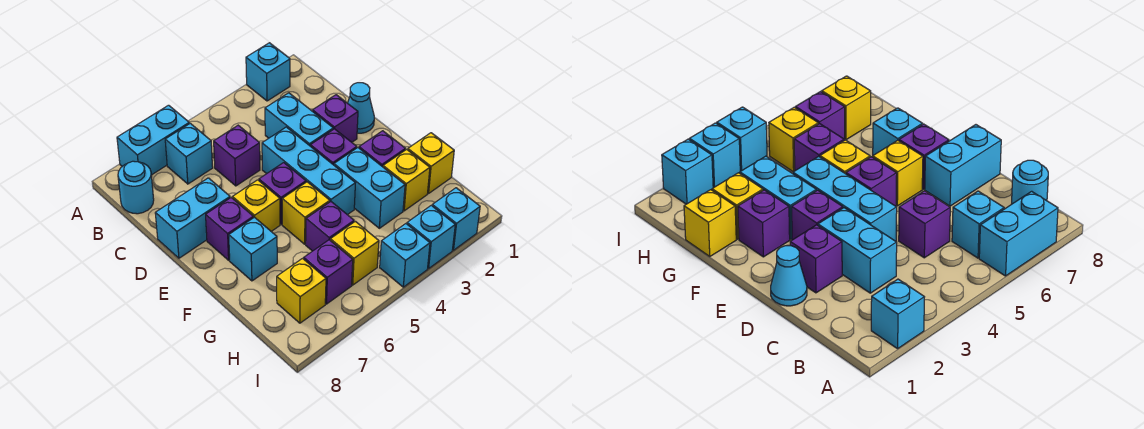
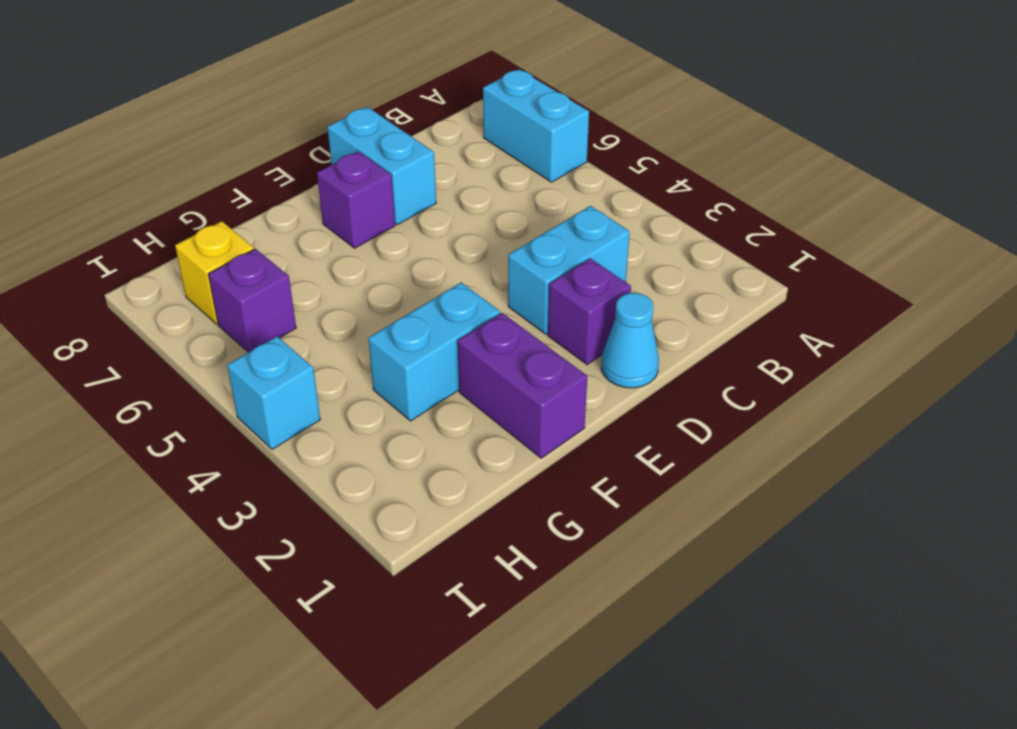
purple 1x2 brick [458,313,587,458] -> purple 1x1 brick [359,131,405,167]
none -> cyan 1x1 brick [246,43,290,101]
none -> cyan 1x1 brick [165,123,213,184]
none -> cyan 1x1 round brick [118,161,154,214]

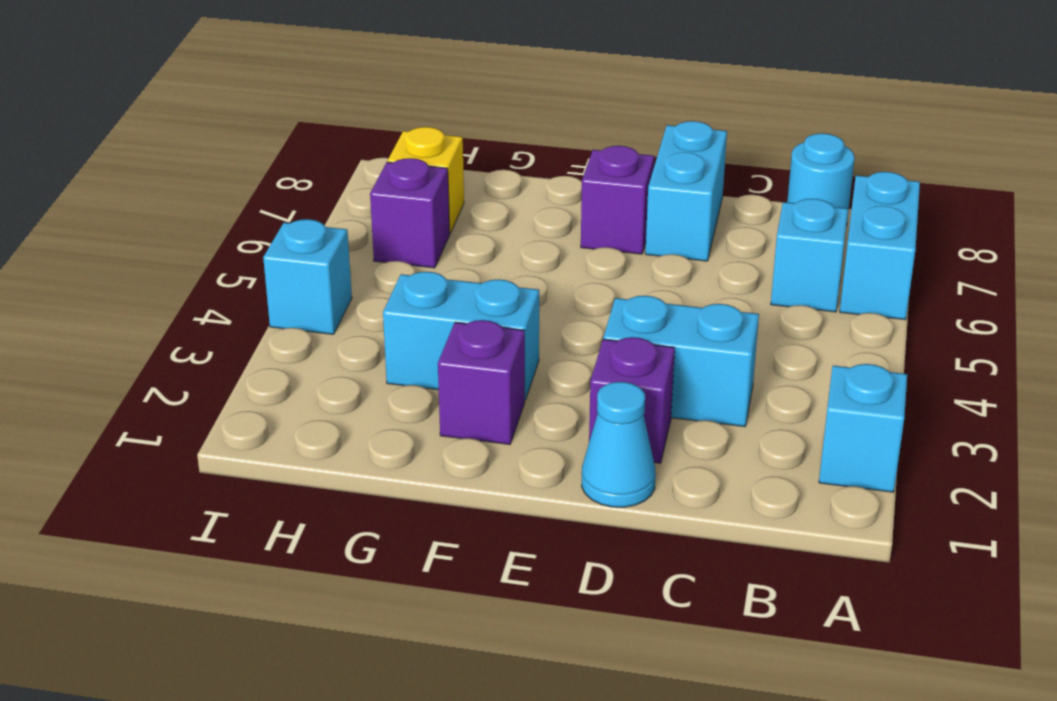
none -> purple 1x1 brick [214,125,260,186]
none -> cyan 1x3 brick [262,127,355,215]
none -> purple 1x1 brick [311,129,357,165]

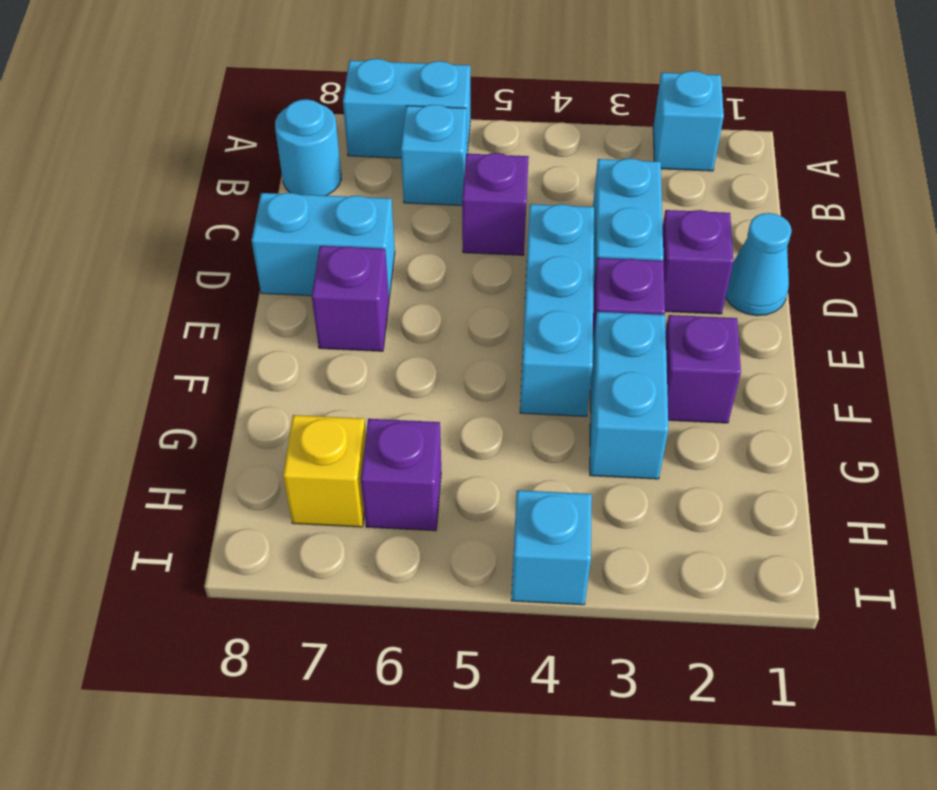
none -> purple 1x1 brick [259,163,306,224]
none -> yellow 1x1 brick [233,180,280,231]
none -> yellow 1x1 brick [282,182,330,244]

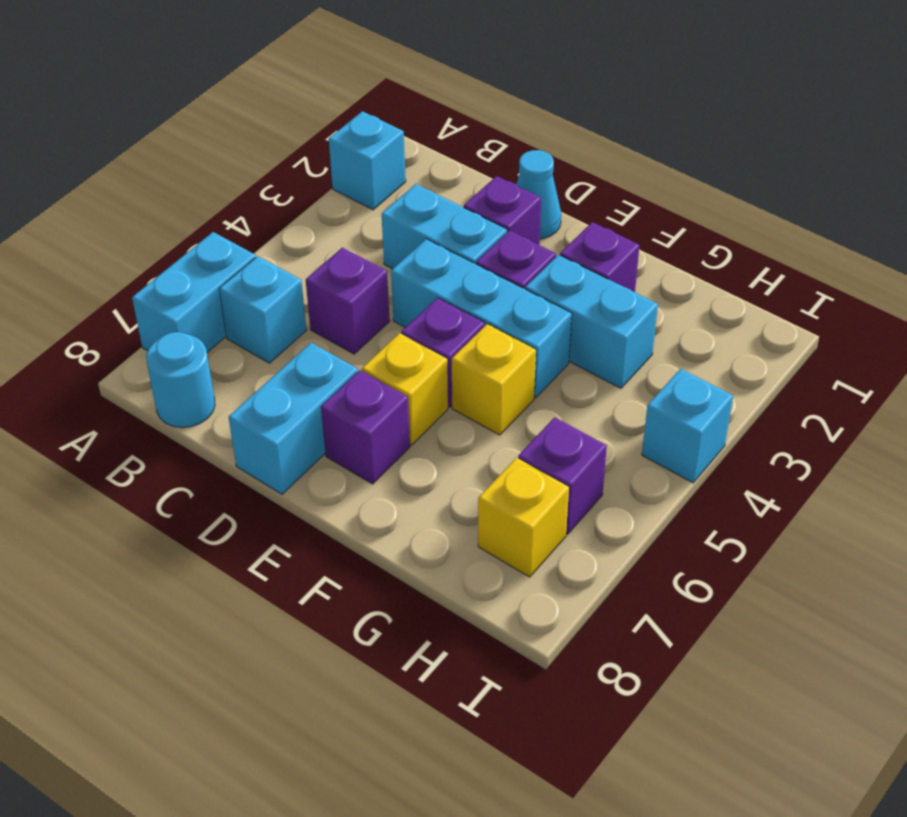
none -> cyan 1x1 brick [229,217,277,281]
none -> yellow 1x1 brick [408,133,454,193]
none -> yellow 1x1 brick [383,149,430,211]

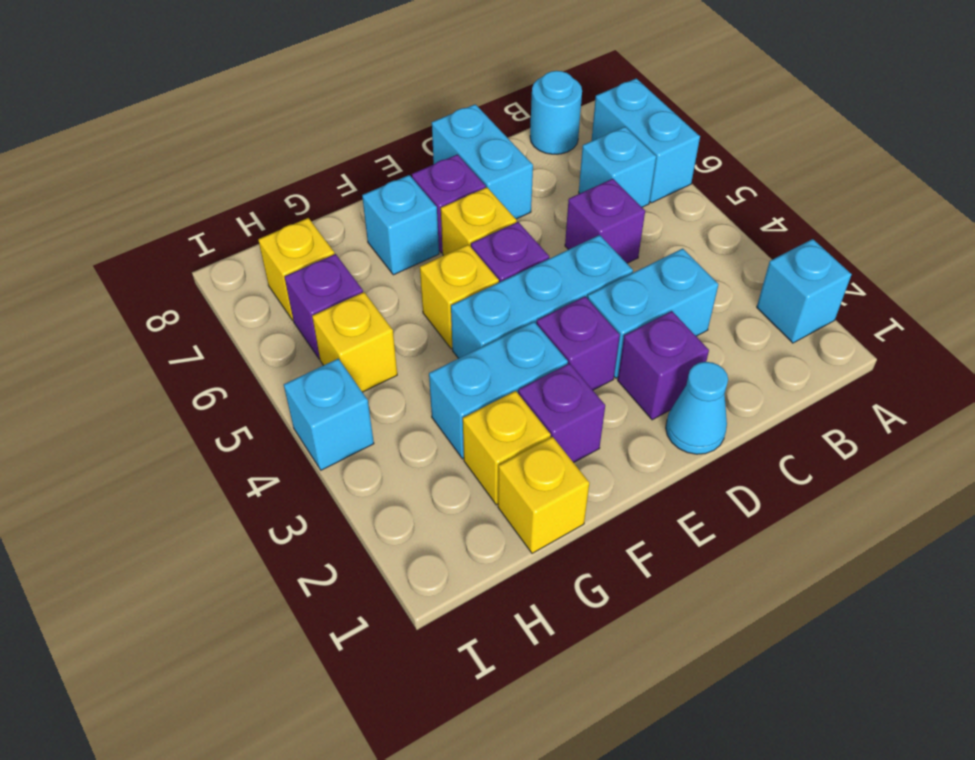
none -> purple 1x1 brick [306,202,354,251]
none -> cyan 1x1 brick [432,188,480,250]
none -> cyan 1x1 brick [407,205,455,268]

